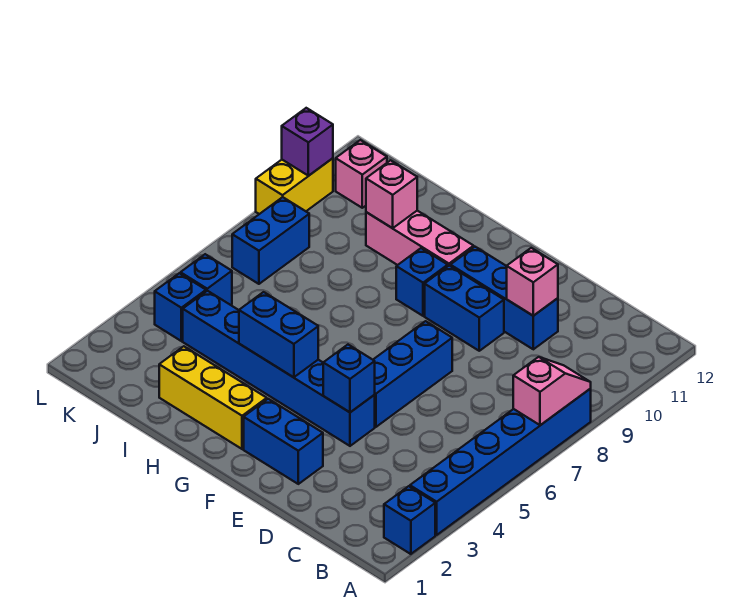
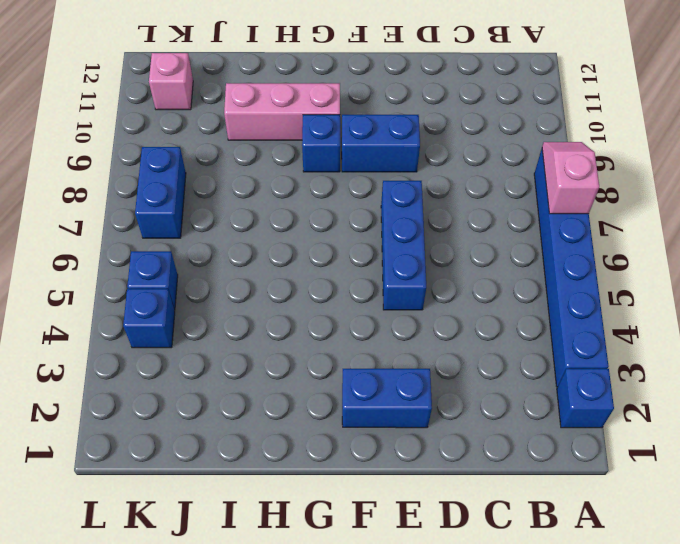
none -> blue 1x3 brick [450,247,558,349]
none -> blue 1x6 brick [183,291,375,446]
none -> yellow 1x3 brick [159,346,267,449]

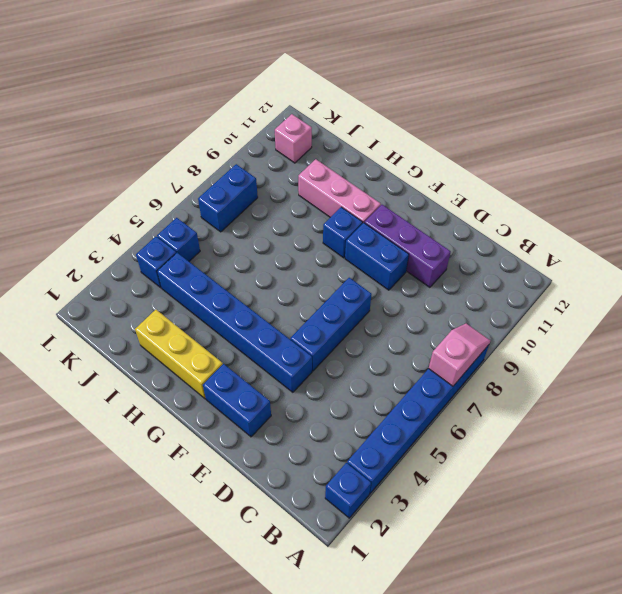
purple 1x3 brick [364,205,451,287] -> blue 1x3 brick [450,247,558,349]
none -> yellow 1x2 brick [256,158,333,214]
none -> pink 1x1 brick [507,248,558,316]
none -> blue 1x1 brick [323,345,375,412]

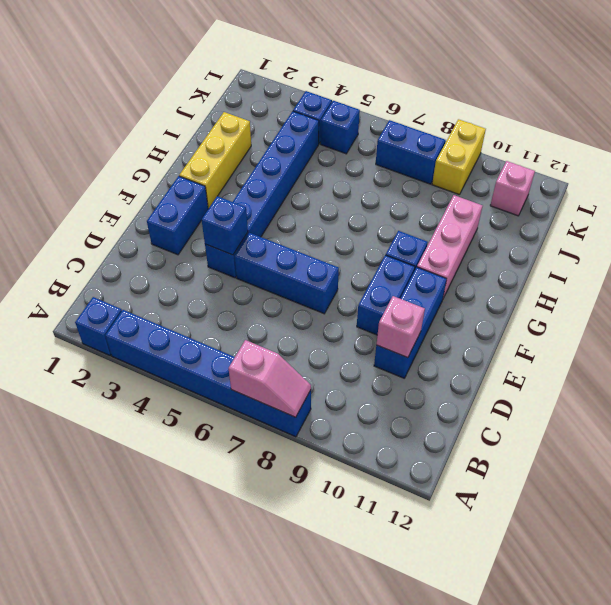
yellow 1x2 brick [432,119,486,195] -> yellow 1x2 brick turned to [256,158,333,214]
none -> blue 1x2 brick [239,292,318,377]
none -> pink 1x1 brick [366,160,417,228]
none -> purple 1x1 brick [282,108,333,176]

